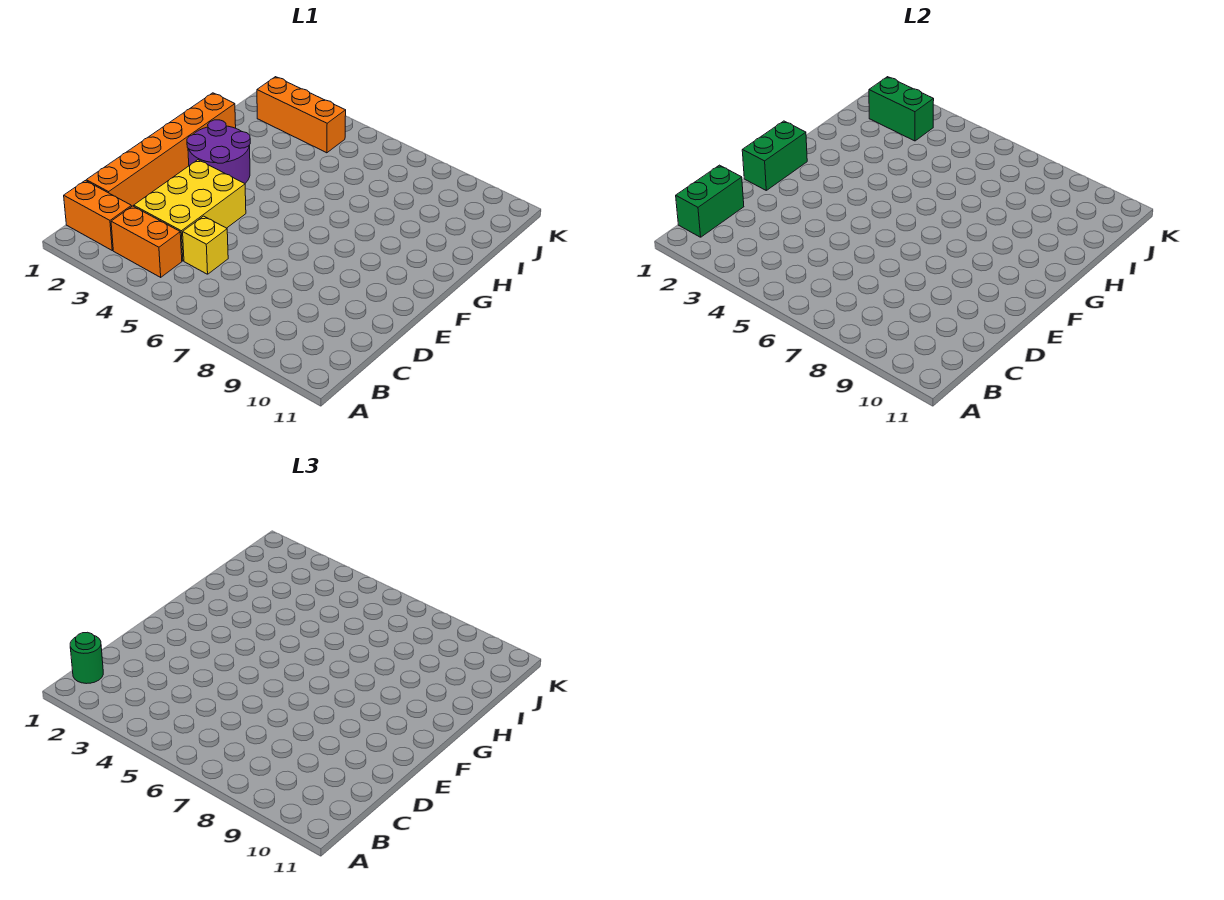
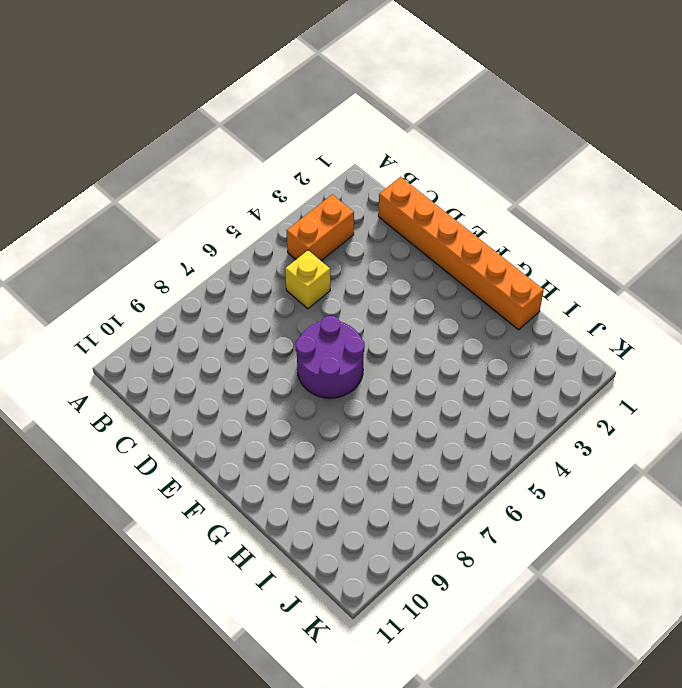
purple 2x2 round brick [296,316,365,398] -> purple 2x2 round brick moved to [187,120,250,183]
none -> orange 1x2 brick [64,181,132,250]
none -> yellow 2x3 brick [134,160,246,261]

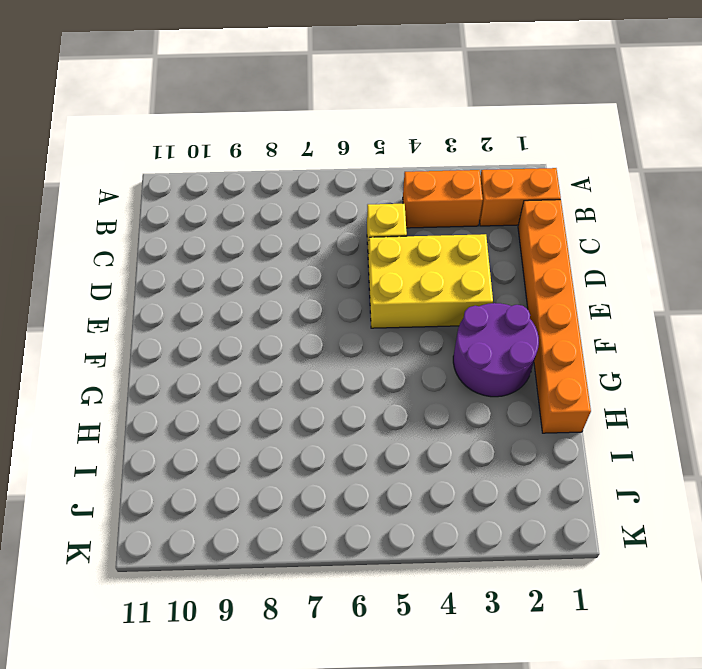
yellow 2x3 brick [368,234,493,328] -> yellow 2x3 brick turned to [134,160,246,261]
none -> orange 1x3 brick [257,77,346,153]
none -> green 1x2 brick [676,165,744,237]

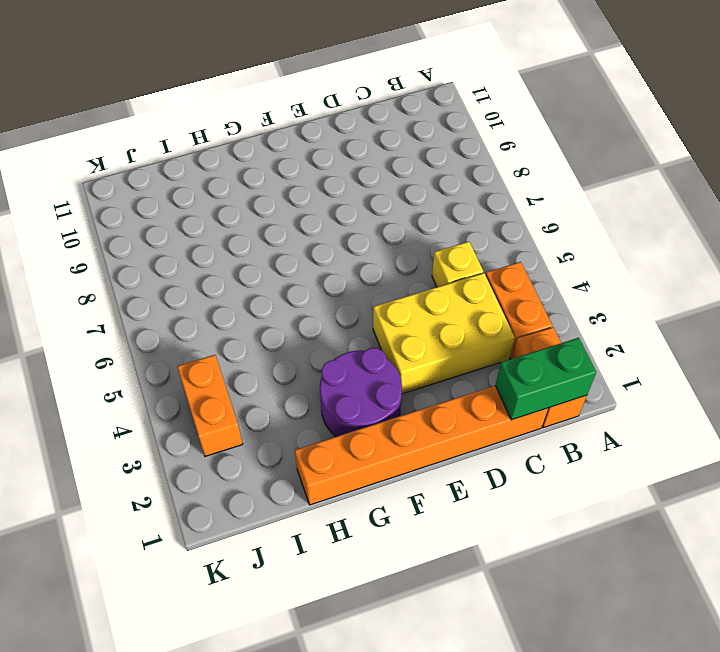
orange 1x2 brick [177,355,243,456] -> orange 1x3 brick [257,77,346,153]
none -> green 1x2 brick [742,121,807,190]
none -> green 1x2 brick [869,77,934,141]

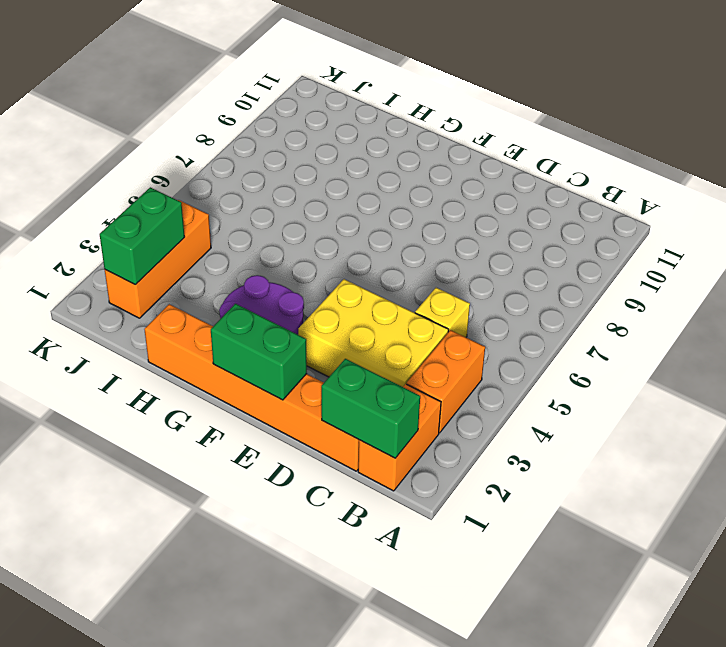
none -> green 1x1 round brick [70,632,103,684]

